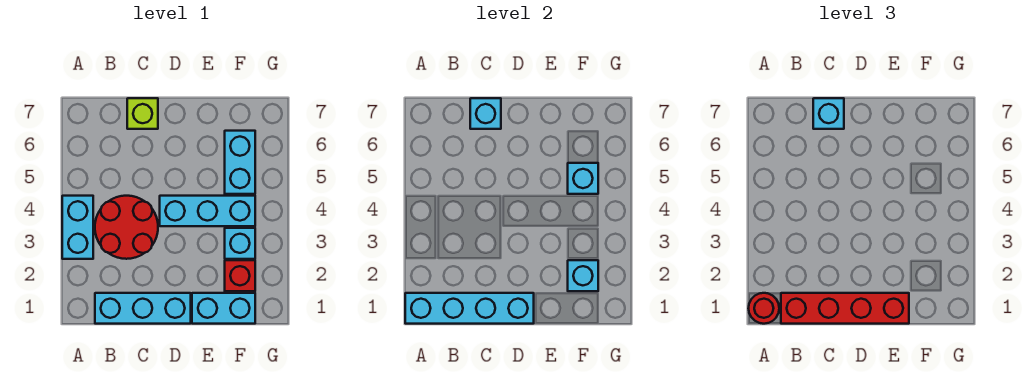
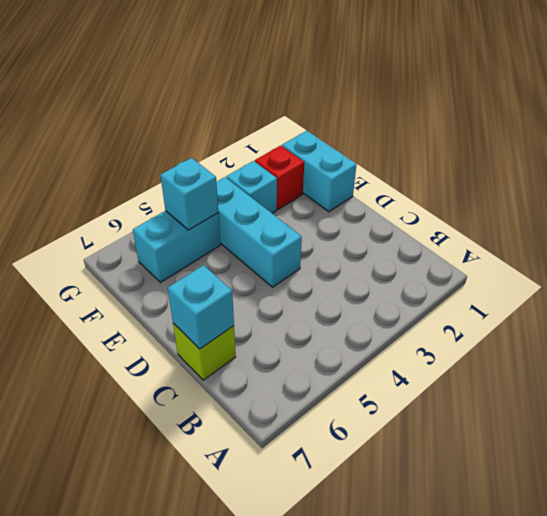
none -> cyan 1x2 brick [62,196,93,259]
none -> cyan 1x3 brick [95,293,191,324]
none -> red 2x2 round brick [95,196,158,259]

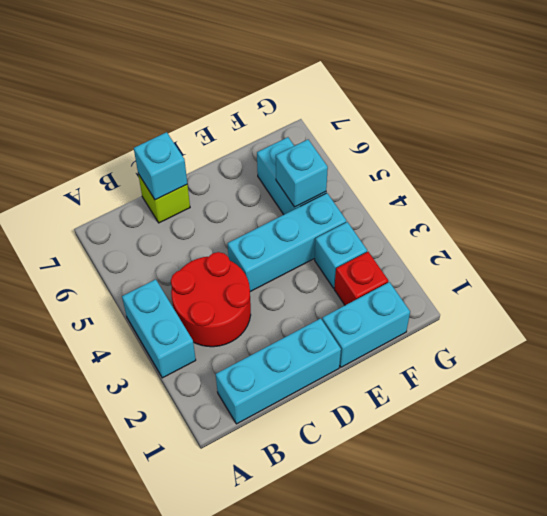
none -> cyan 1x4 brick [405,293,534,324]
none -> cyan 1x1 brick [568,260,598,291]
none -> red 1x1 round brick [748,293,779,324]

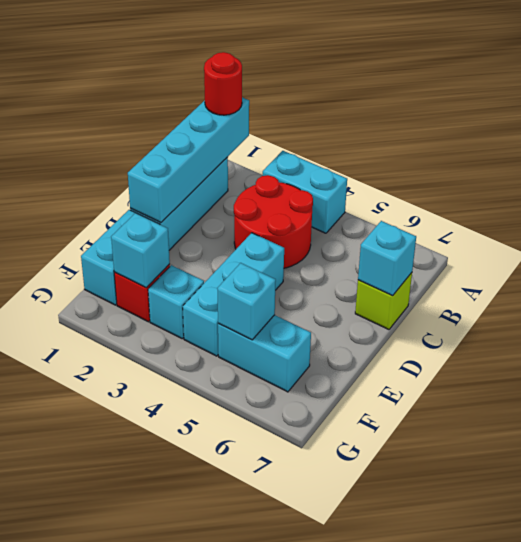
none -> red 1x4 brick [781,293,909,324]
none -> cyan 1x1 brick [813,98,844,129]

